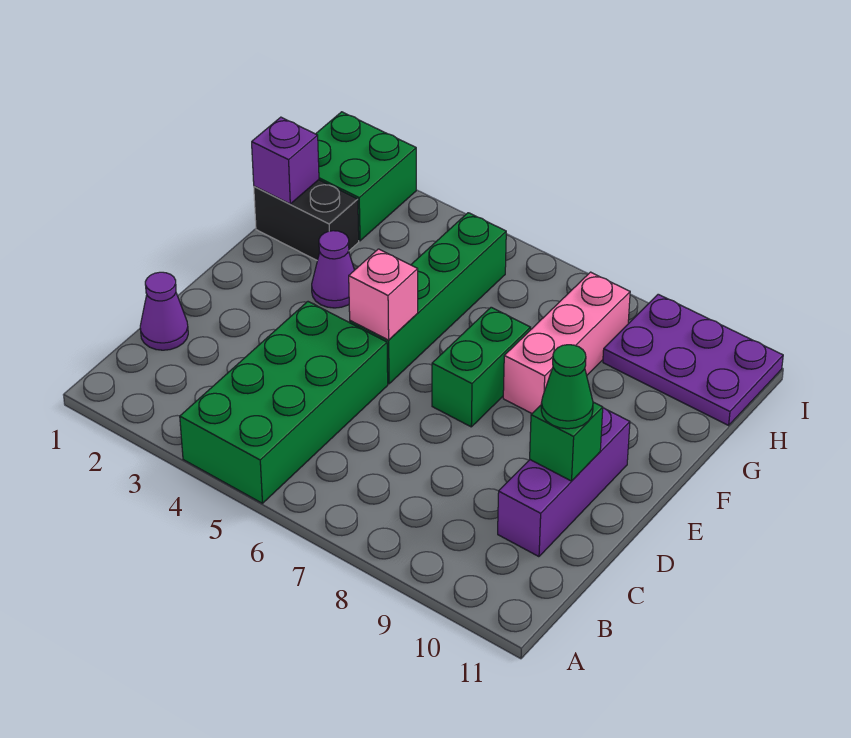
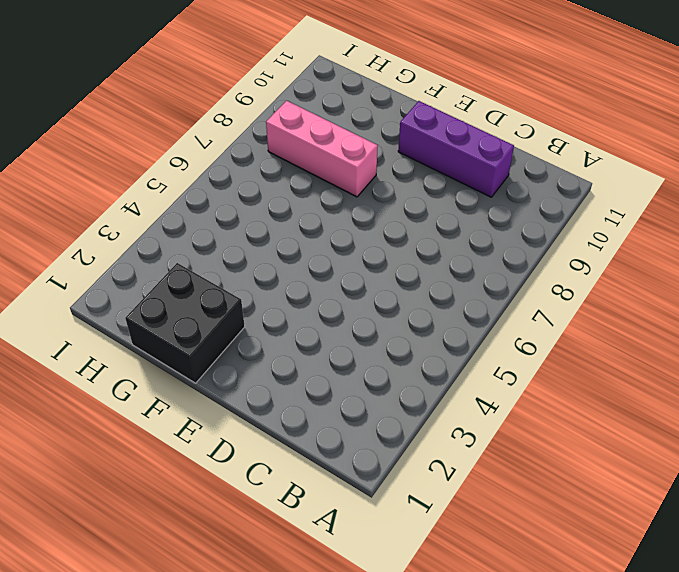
black 2x2 brick [125,263,245,383] -> black 1x2 brick [254,180,359,261]
none -> green 2x4 brick [180,302,388,503]
none -> purple 1x1 cone [140,272,188,350]
none -> green 1x4 brick [350,213,506,384]

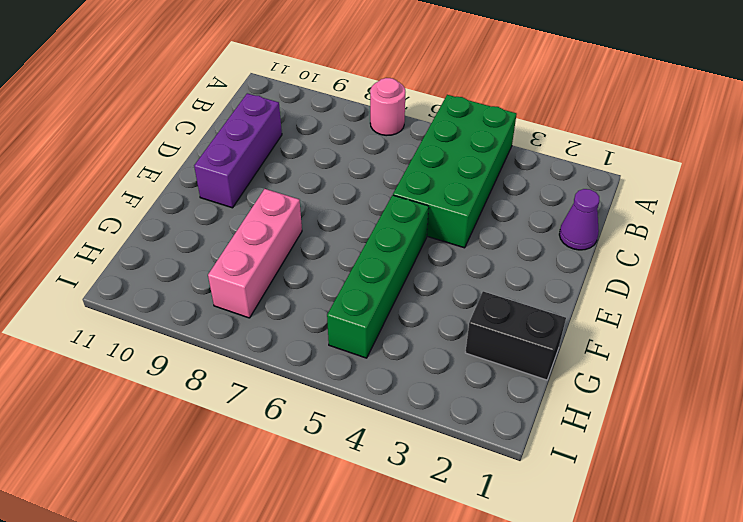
pink 1x1 round brick [370,78,405,136] -> none
none -> green 1x2 brick [432,307,531,427]
none -> purple 1x1 cone [312,231,354,308]
none -> green 2x2 brick [316,112,416,241]

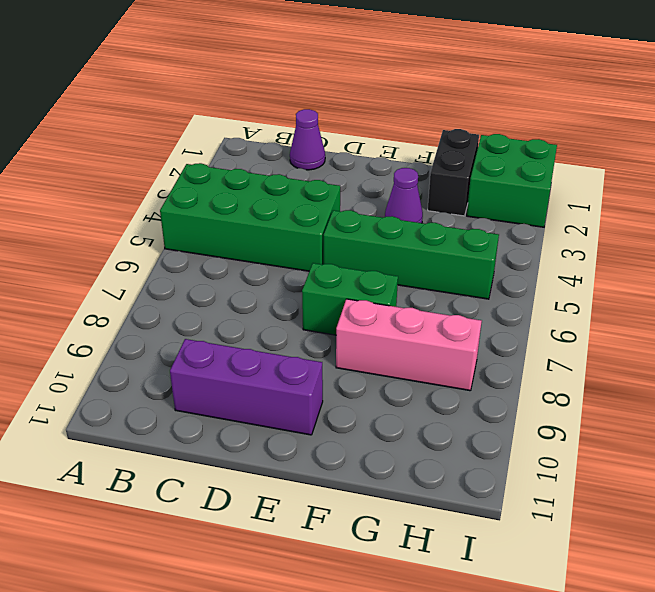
none -> purple 2x3 plate [603,294,783,425]
none -> green 1x1 brick [530,402,603,481]
none -> pink 1x1 brick [349,249,418,340]

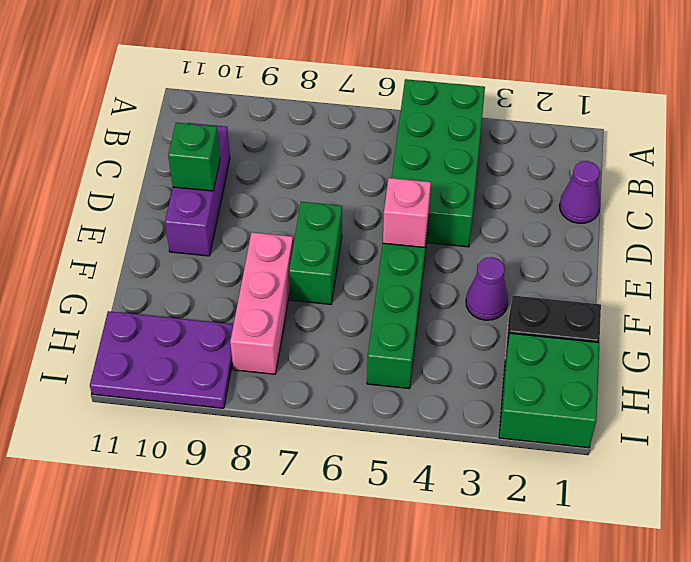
none -> purple 1x1 brick [252,117,319,204]
none -> green 1x1 cone [541,345,593,429]

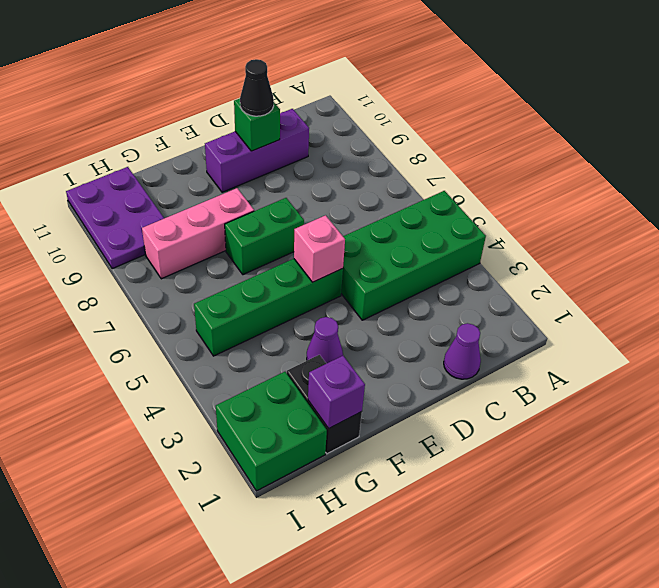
black 1x1 cone [240,59,274,116] -> green 1x1 cone [541,345,593,429]

